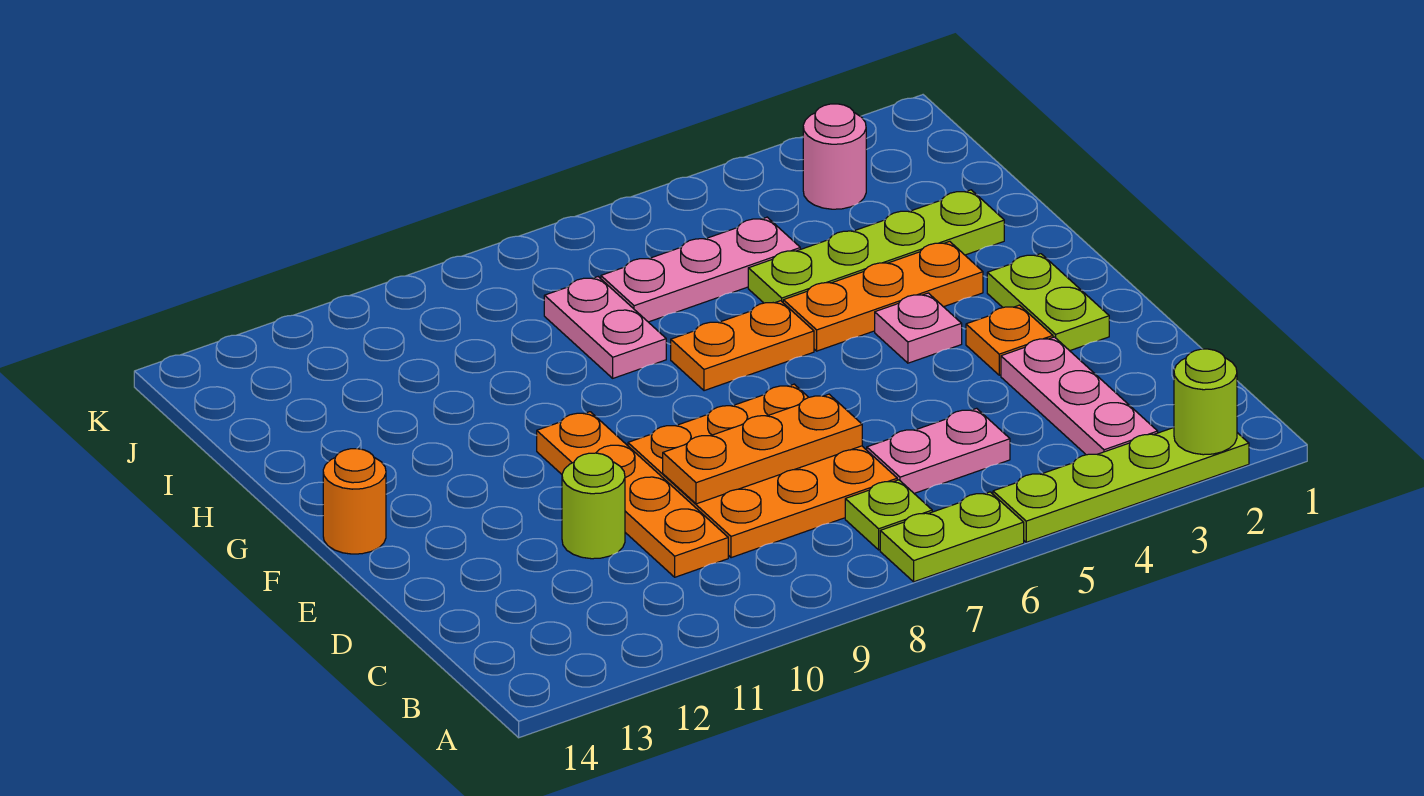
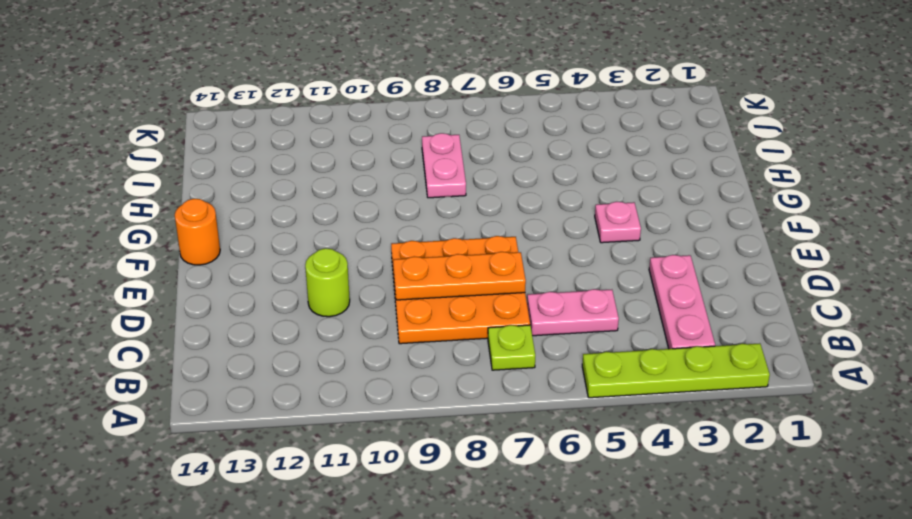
none -> lime 1x2 plate [880,492,1024,582]
none -> orange 1x4 plate [537,412,728,577]
none -> lime 1x2 plate [987,254,1109,351]

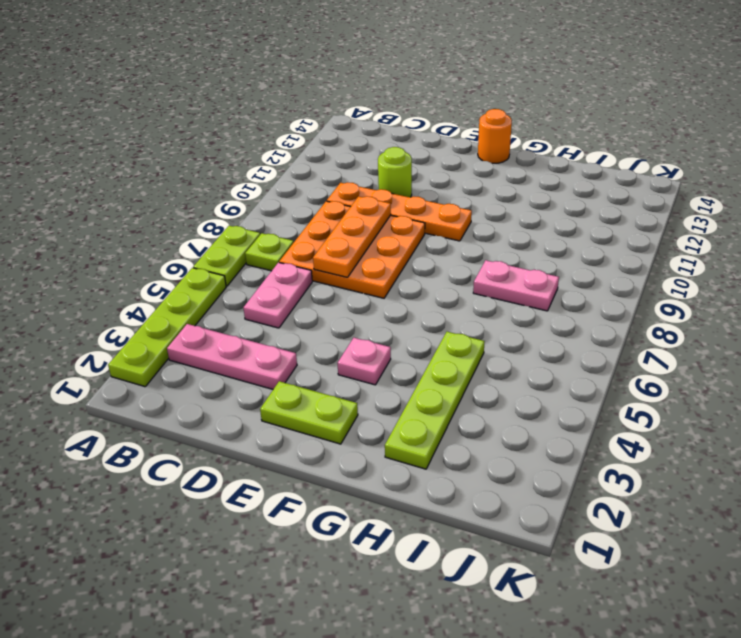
none -> orange 1x1 plate [966,305,1053,375]
none -> orange 1x3 plate [783,241,983,351]
none -> orange 1x2 plate [671,301,814,391]

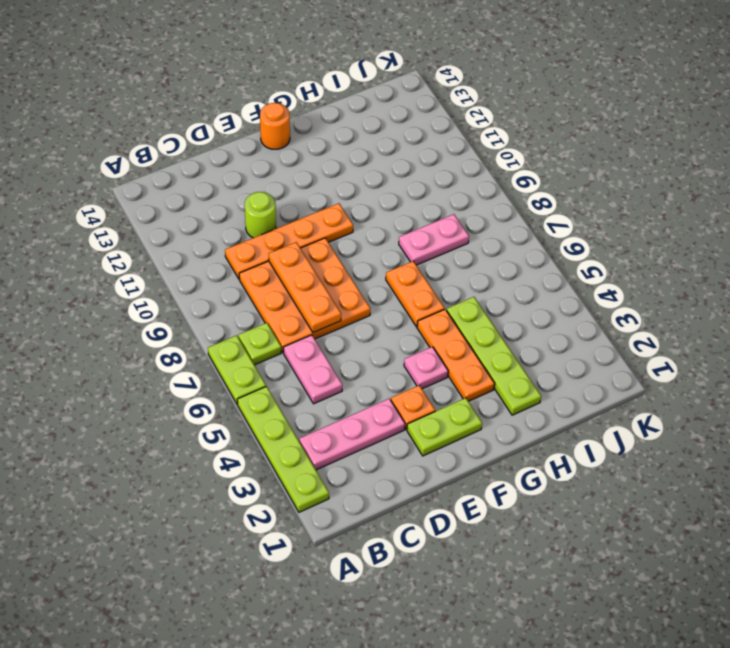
none -> pink 1x3 plate [601,217,800,322]
none -> pink 1x1 round brick [803,104,866,209]
none -> lime 1x1 round brick [1174,349,1237,455]

